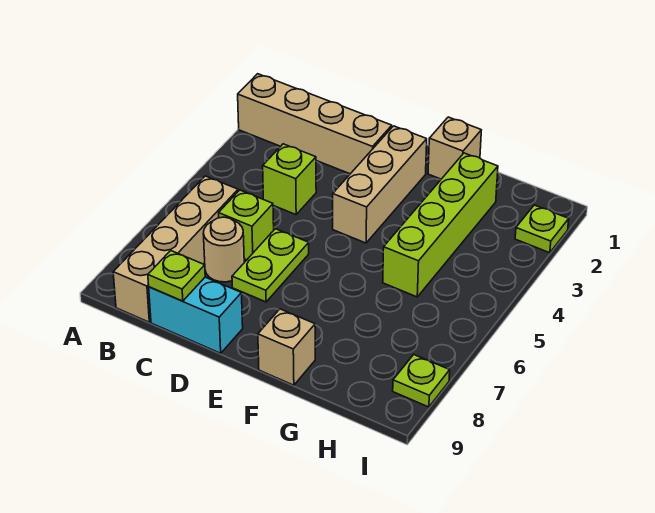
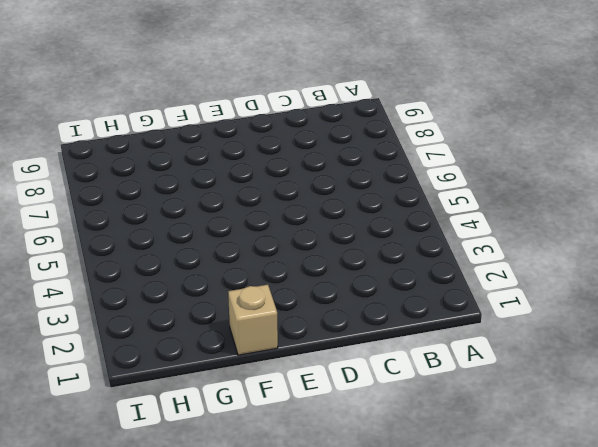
none -> tan 1x4 brick [238,74,392,174]
none -> tan 1x4 brick [113,176,238,322]
none -> lime 1x1 brick [263,144,316,215]

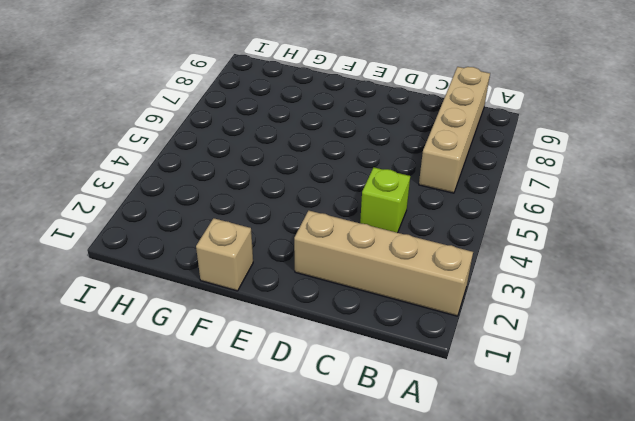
none -> lime 1x1 brick [219,190,274,260]
none -> tan 1x1 round brick [203,217,244,282]
none -> cyan 1x2 brick [149,277,243,353]

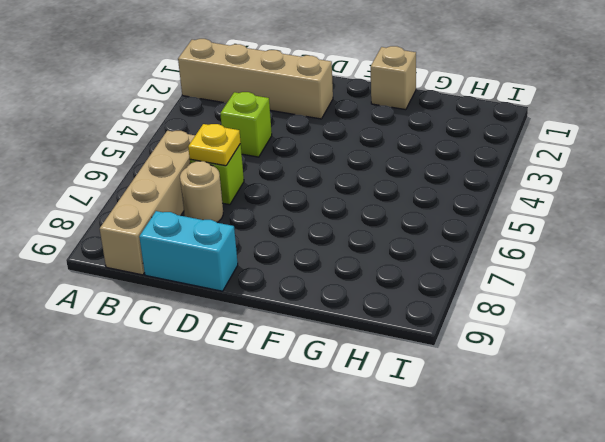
yellow 1x1 plate [188,124,241,166] -> none
none -> lime 1x2 plate [232,229,309,302]
none -> tan 1x3 brick [333,126,427,243]
none -> tan 1x1 brick [258,309,315,385]

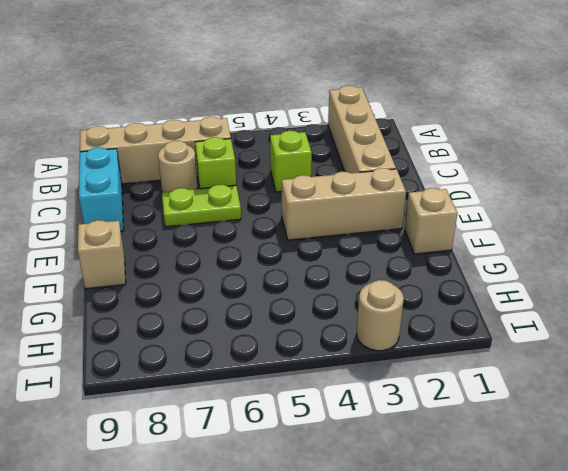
tan 1x1 round brick [357,280,404,351] -> none
none -> lime 1x4 brick [383,153,498,297]
none -> lime 1x1 plate [515,205,569,253]
none -> lime 1x1 plate [393,355,450,407]

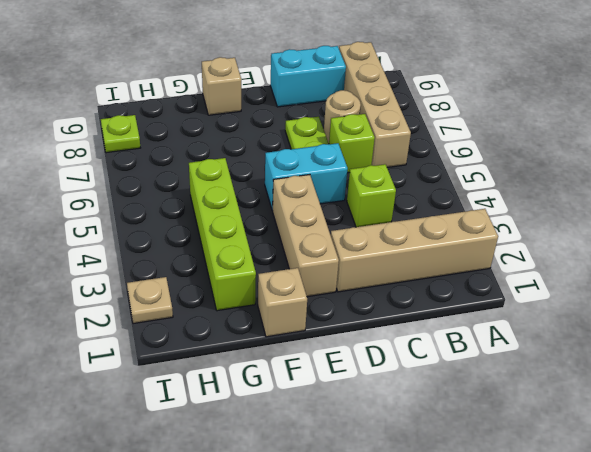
cyan 1x2 brick [265,143,348,211] -> none
tan 1x1 plate [127,277,173,324] -> lime 1x1 plate [515,205,569,253]
none -> lime 1x1 plate [148,251,205,301]

